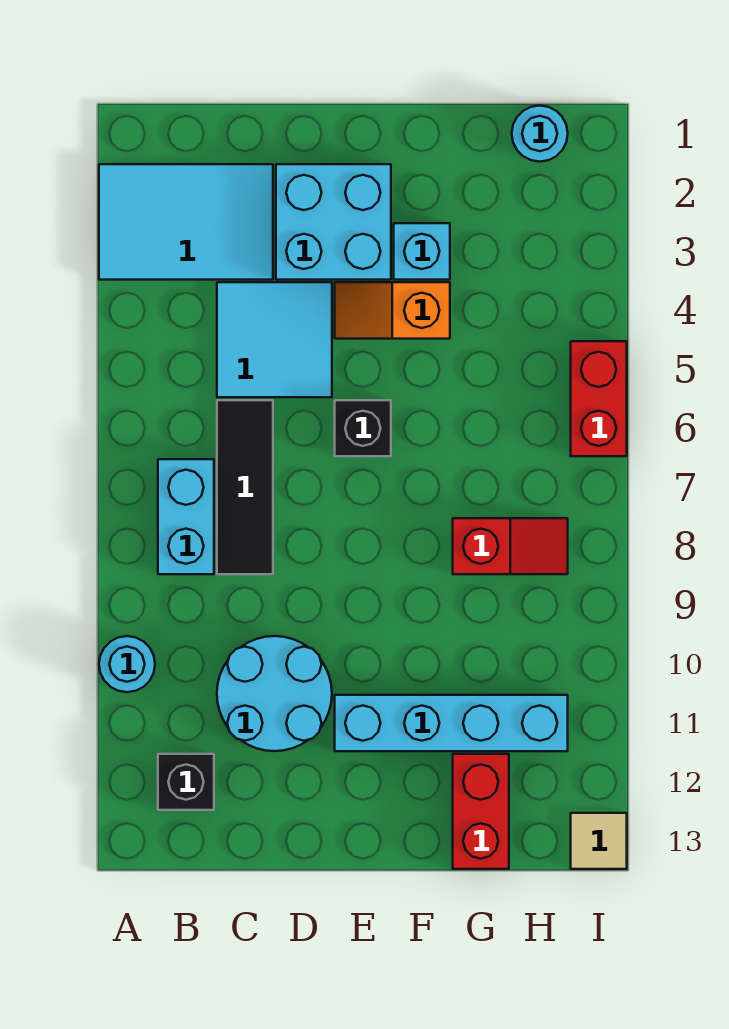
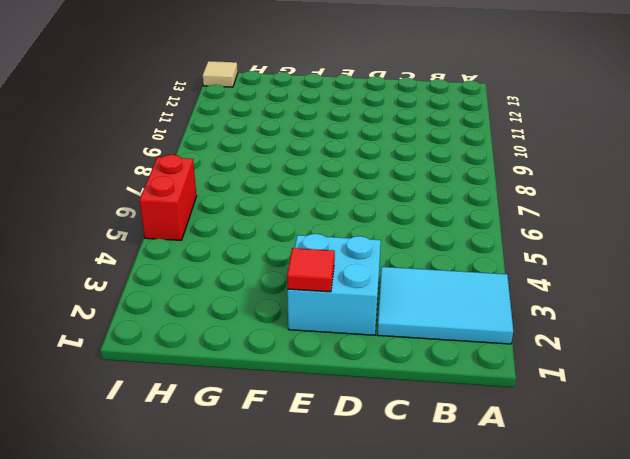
red 1x1 tile [287,248,335,292] -> none
none -> cyan 1x1 round brick [99,636,155,692]
none -> cyan 1x2 brick [158,459,214,574]
none -> black 1x1 brick [158,754,214,810]

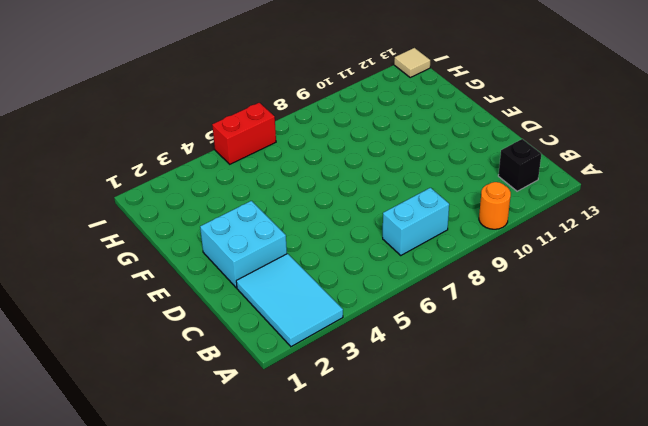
orange 1x1 round brick [479,182,511,229] -> cyan 1x1 round brick [99,636,155,692]
none -> cyan 2x2 tile [217,282,332,397]
none -> black 1x3 tile [217,400,273,574]
none -> cyan 2x2 round brick [217,636,332,751]

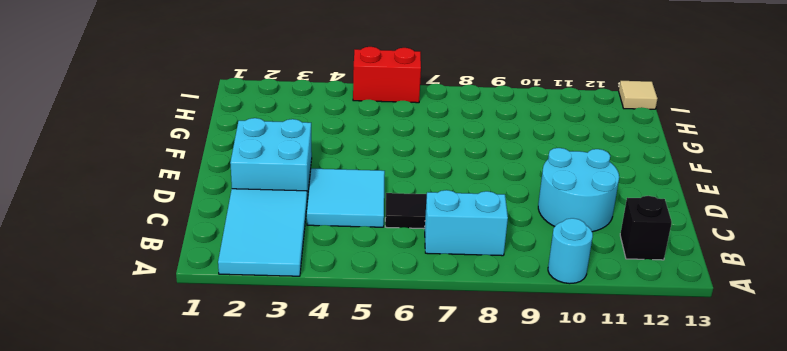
none -> orange 1x2 slope [335,282,450,339]
none -> black 1x1 brick [335,400,391,456]
none -> cyan 1x4 brick [335,695,568,751]

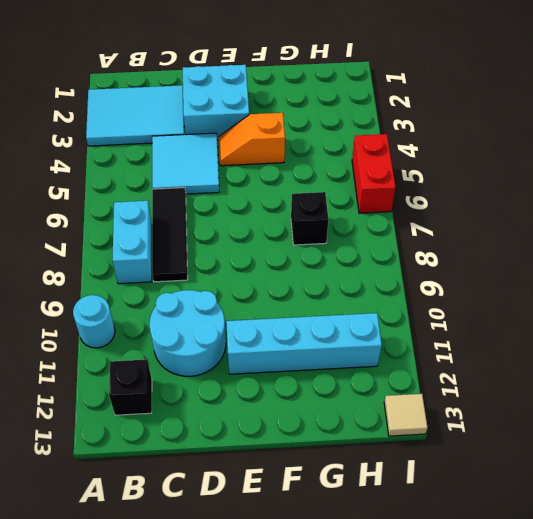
black 1x1 brick [291,192,328,245] -> black 1x1 brick moved to [335,400,391,456]
none -> cyan 1x1 brick [394,223,450,280]
none -> red 1x2 slope [453,518,568,574]
none -> red 1x2 brick [453,754,509,869]

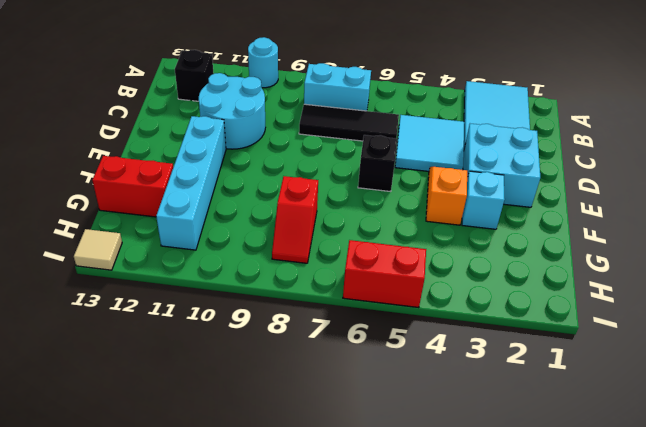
none -> cyan 1x1 round brick [512,106,568,162]

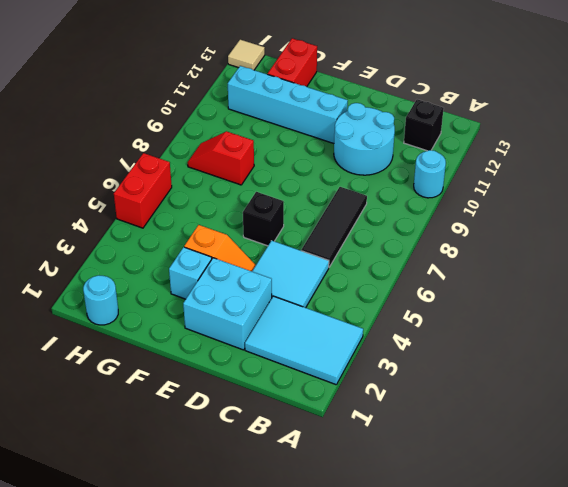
none -> cyan 1x2 brick [158,459,214,574]

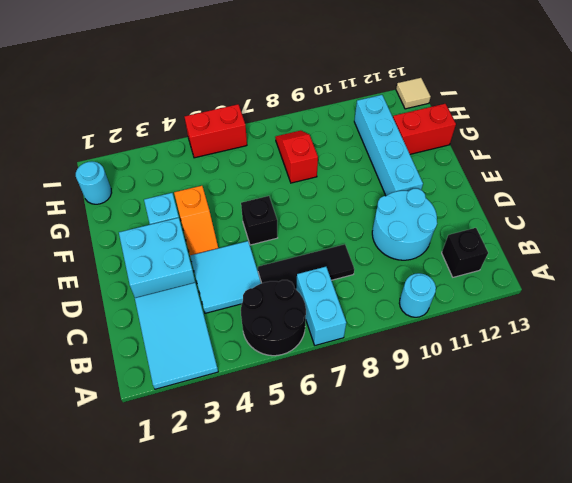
black 2x2 round brick [241,280,306,356] -> none
cyan 1x2 brick [296,267,346,345] -> cyan 1x2 brick turned to [158,459,214,574]

